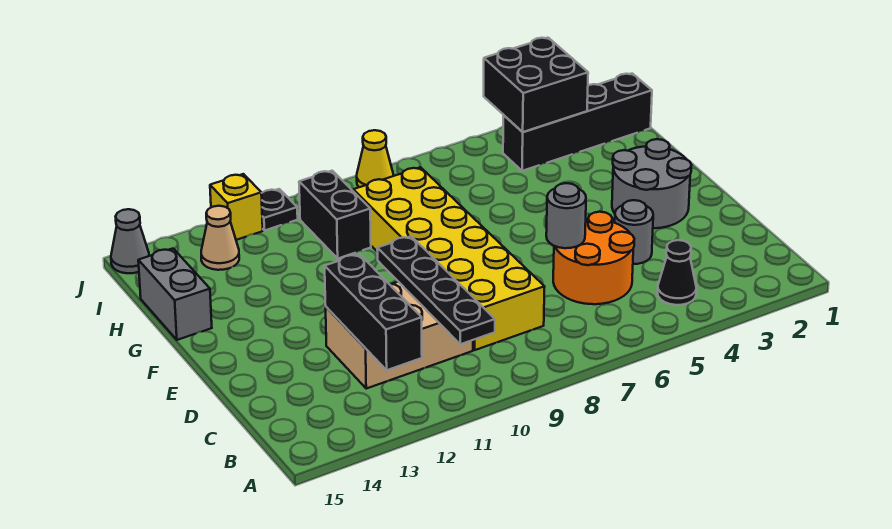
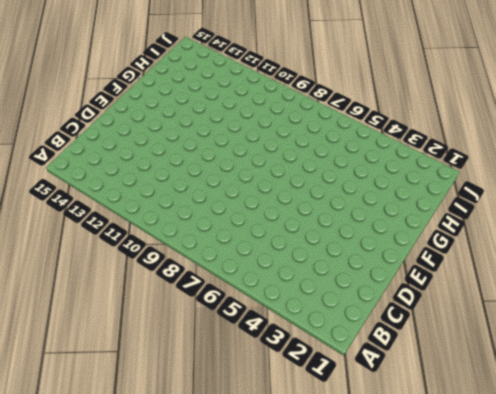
none -> black 1x1 cone [658,240,696,305]
none -> orange 2x2 round brick [553,212,634,304]
none -> yellow 2x6 brick [353,167,545,350]

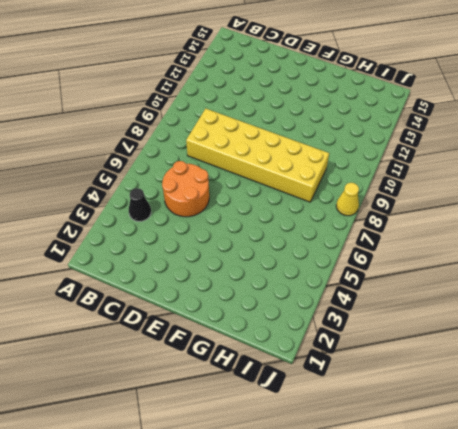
none -> tan 2x3 brick [326,282,473,389]
none -> grey 1x1 round brick [615,200,653,264]
none -> grey 2x2 round brick [612,139,691,228]

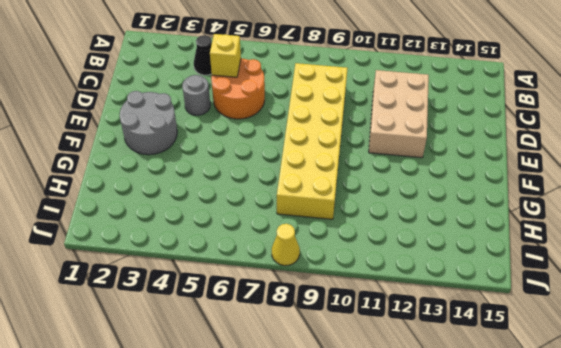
yellow 1x1 brick [210,34,241,77] -> yellow 1x1 brick moved to [210,174,263,240]
tan 2x3 brick [369,70,429,158] -> tan 2x3 brick turned to [326,282,473,389]
none -> grey 1x2 brick [138,249,212,340]
none -> black 1x2 brick [299,171,371,258]
none -> black 1x4 brick [503,74,652,171]

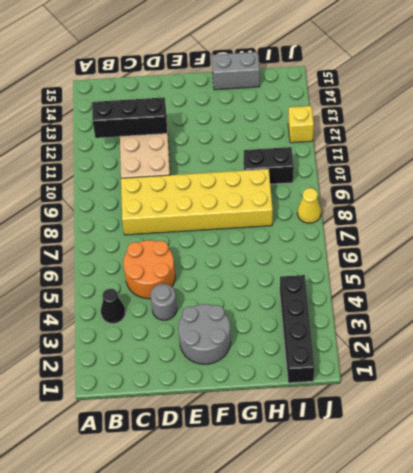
none -> tan 1x1 cone [201,206,239,270]
none -> black 1x1 plate [261,189,298,231]
none -> grey 1x1 cone [111,209,149,273]

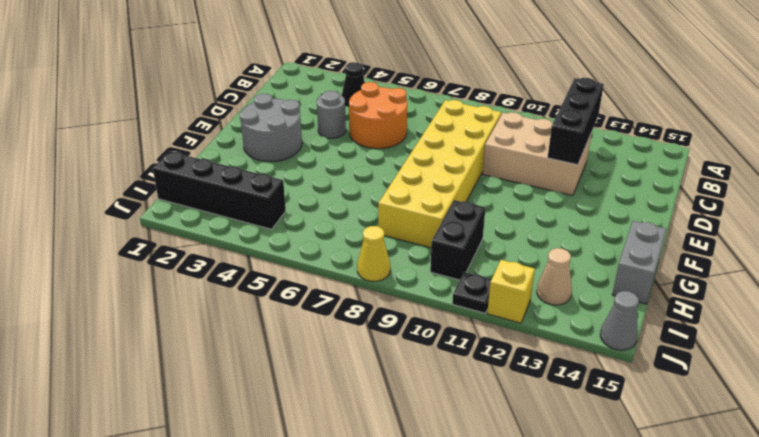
none -> black 1x4 plate [377,236,495,344]
none -> grey 1x1 round brick [546,183,586,248]
none -> black 2x2 brick [484,38,588,132]

